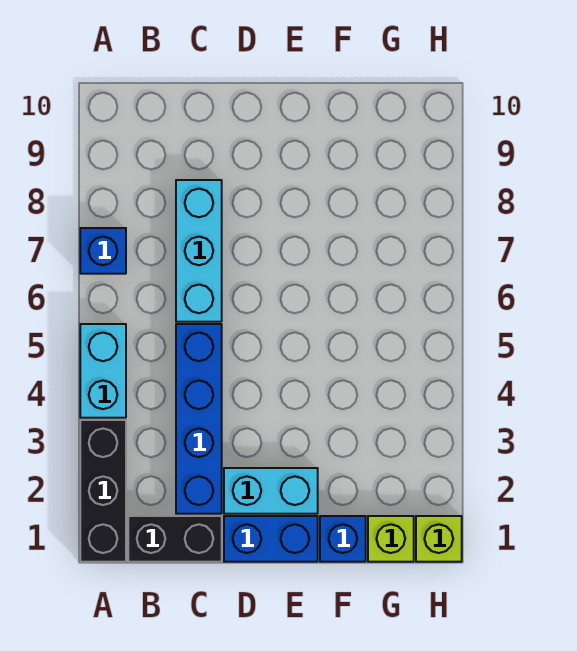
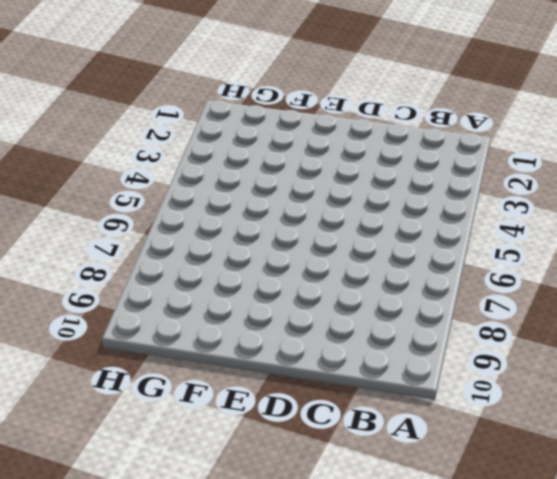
none -> black 1x3 brick [80,420,126,562]
none -> cyan 1x2 brick [80,324,126,418]

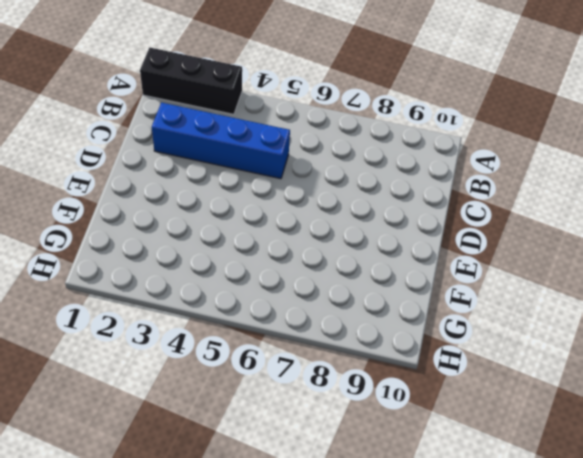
none -> cyan 1x2 brick [80,324,126,418]
none -> blue 1x1 brick [80,228,126,274]

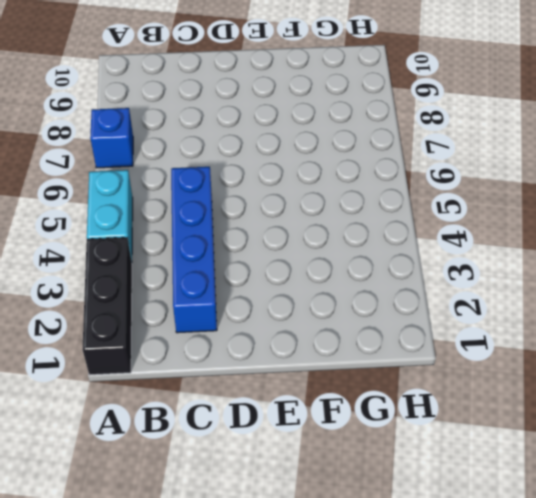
none -> black 1x2 brick [128,516,222,562]
none -> cyan 1x3 brick [176,180,222,322]

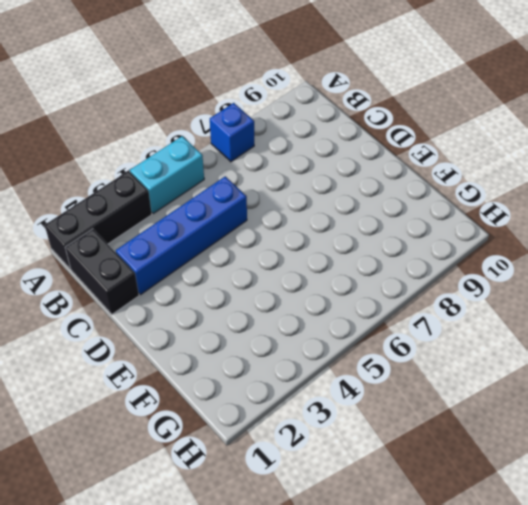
none -> cyan 1x3 brick [176,180,222,322]
none -> blue 1x2 brick [224,516,318,562]

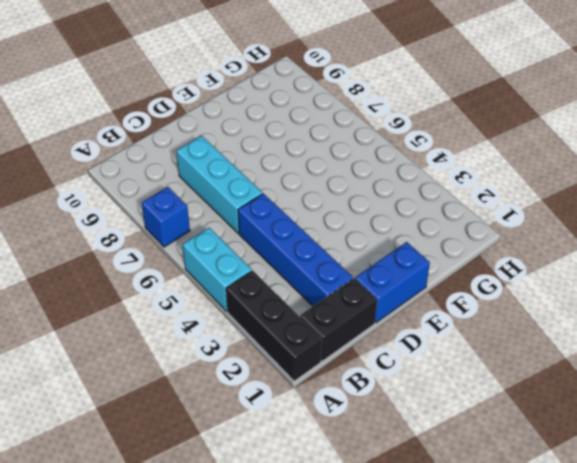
none -> cyan 1x2 brick [224,468,318,514]
none -> blue 1x1 brick [320,516,366,562]

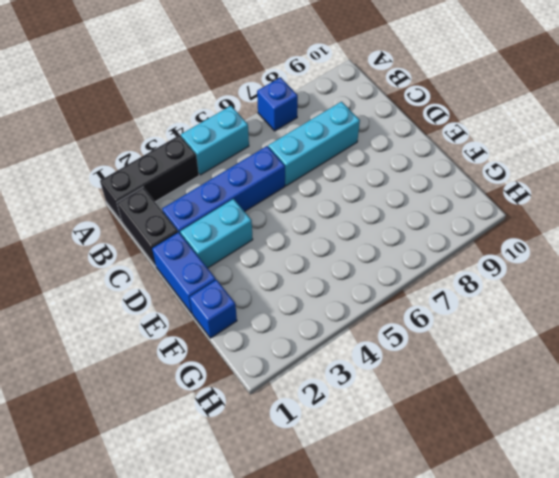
cyan 1x2 brick [180,199,253,268] -> cyan 1x2 brick turned to [224,468,318,514]
none -> lime 1x1 brick [368,516,414,562]
none -> lime 1x1 brick [416,516,462,562]

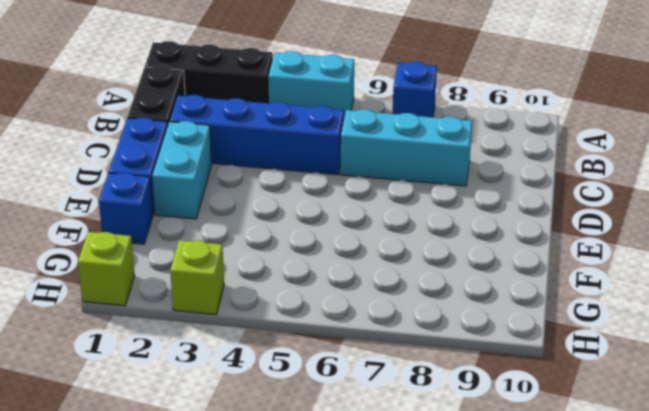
lime 1x1 brick [170,240,224,315] -> lime 1x1 brick moved to [368,516,414,562]

